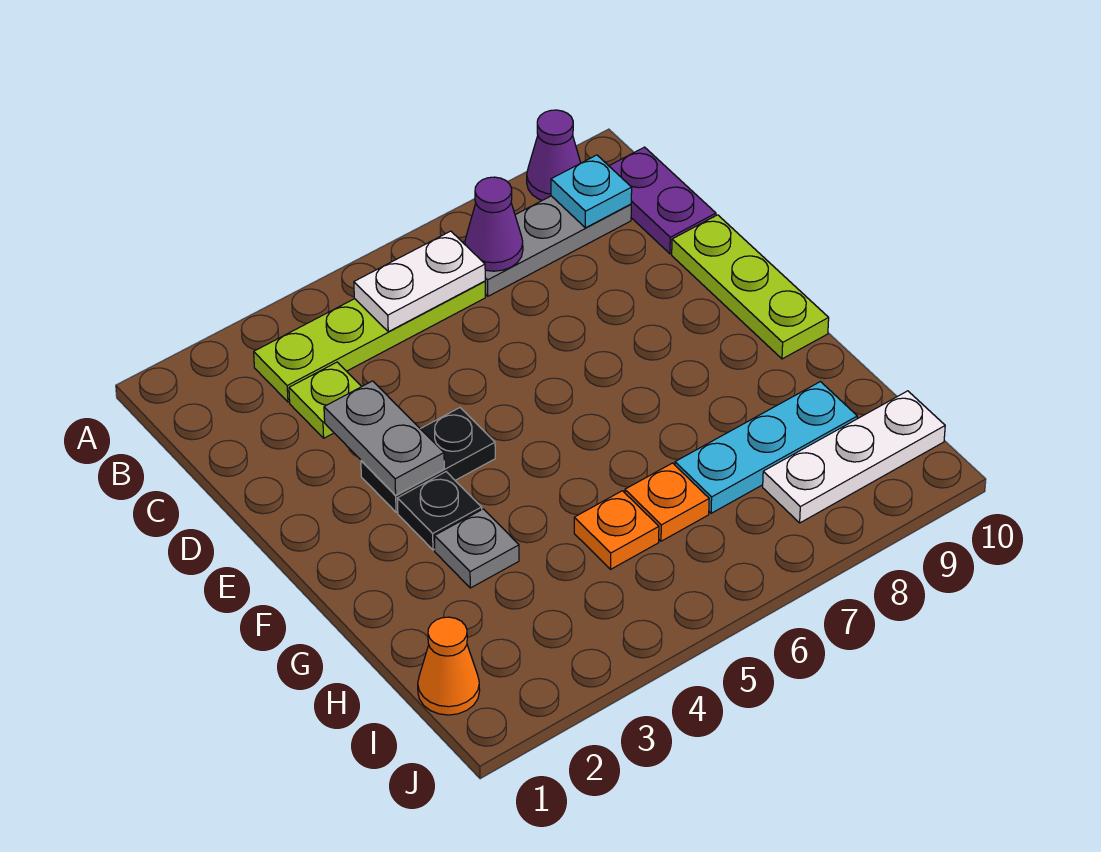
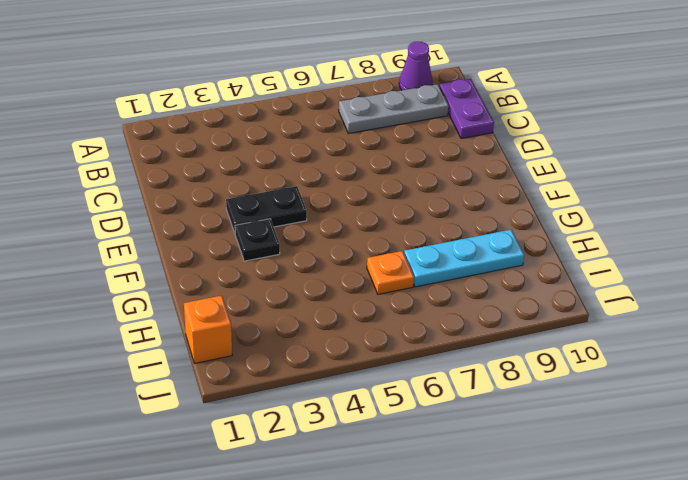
orange 1x1 brick [184,296,232,363] -> orange 1x1 cone [418,617,480,715]
none -> lime 1x4 plate [254,281,485,402]
none -> lime 1x1 plate [289,362,362,438]
none -> lime 1x3 plate [672,215,829,359]

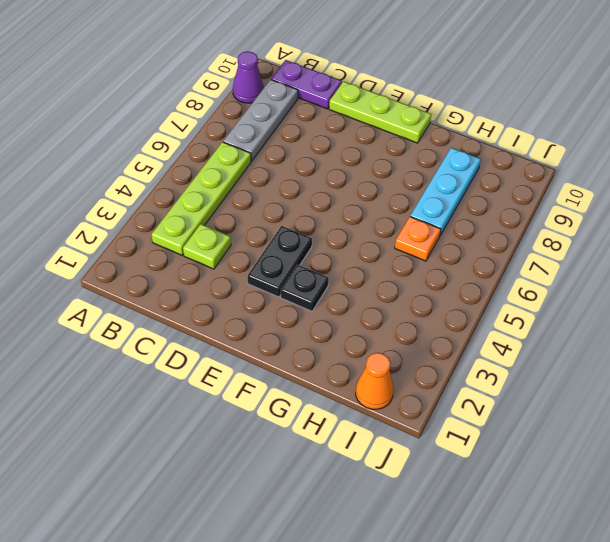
none -> grey 1x1 plate [434,509,519,588]
none -> orange 1x1 plate [574,491,659,569]
none -> white 1x3 plate [763,391,945,523]

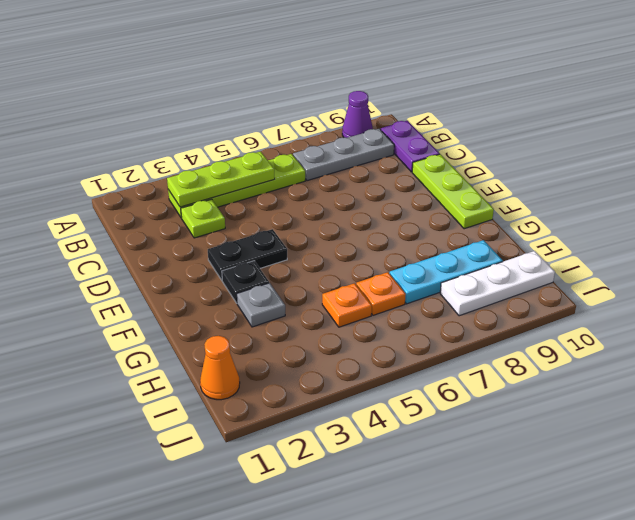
lime 1x3 plate [167,152,275,207] -> white 1x2 plate [354,231,485,332]
none -> purple 1x1 cone [465,177,523,271]
none -> cyan 1x1 plate [551,155,632,228]
none -> grey 1x2 plate [324,381,444,495]

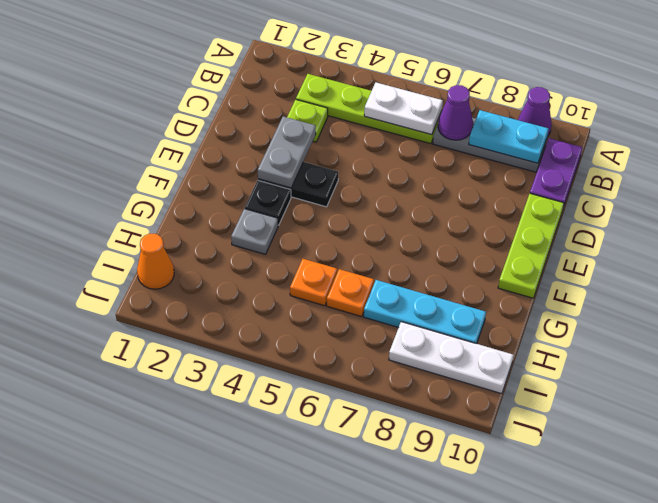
cyan 1x2 plate [469,110,548,163] -> cyan 1x1 plate [551,155,632,228]

